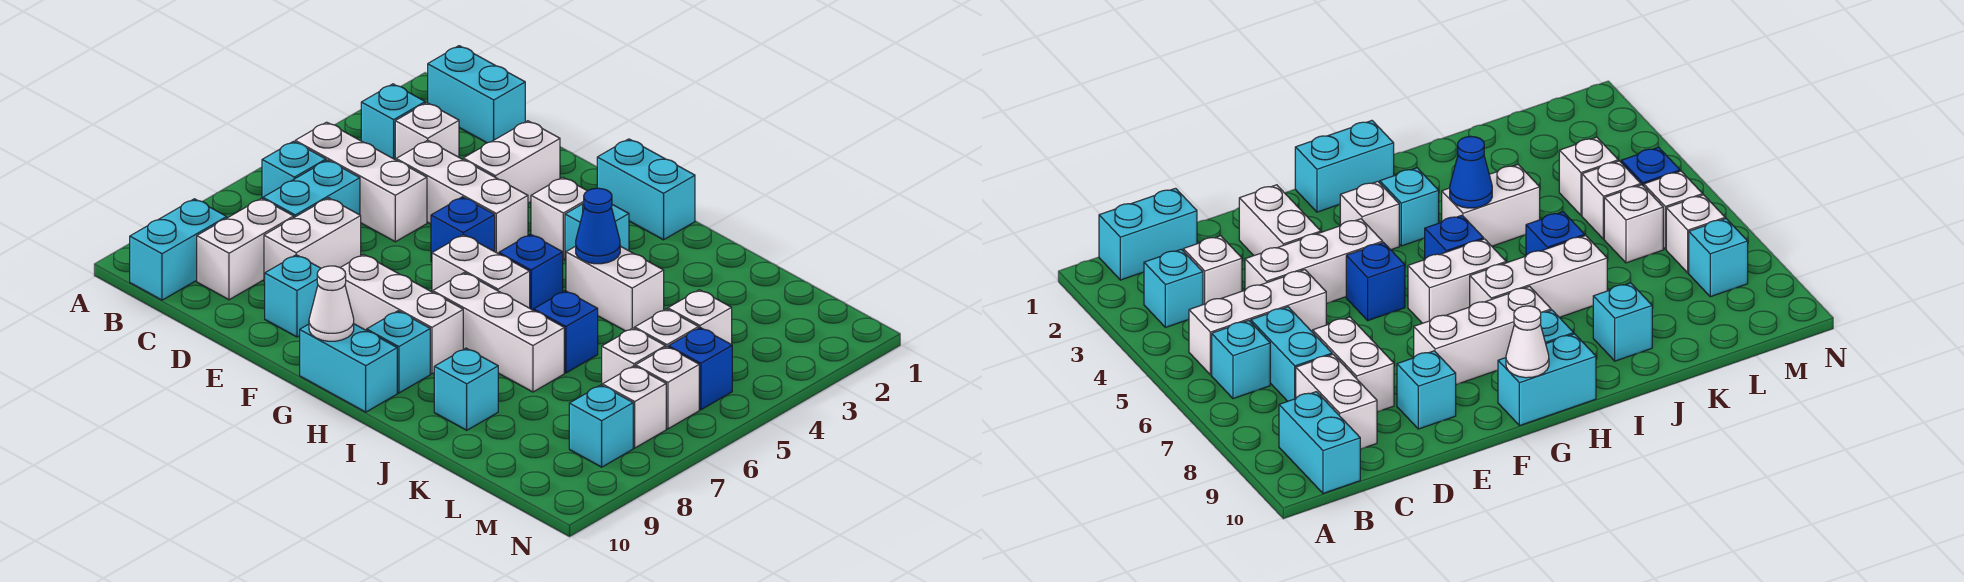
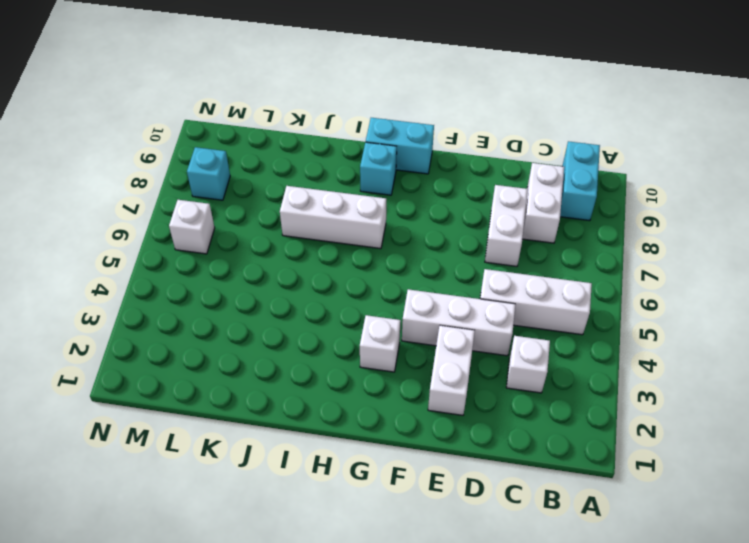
none -> cyan 1x2 brick [428,46,525,143]
none -> cyan 1x1 brick [361,84,425,159]
none -> cyan 1x1 brick [262,141,326,199]
none -> cyan 1x2 brick [263,160,360,217]

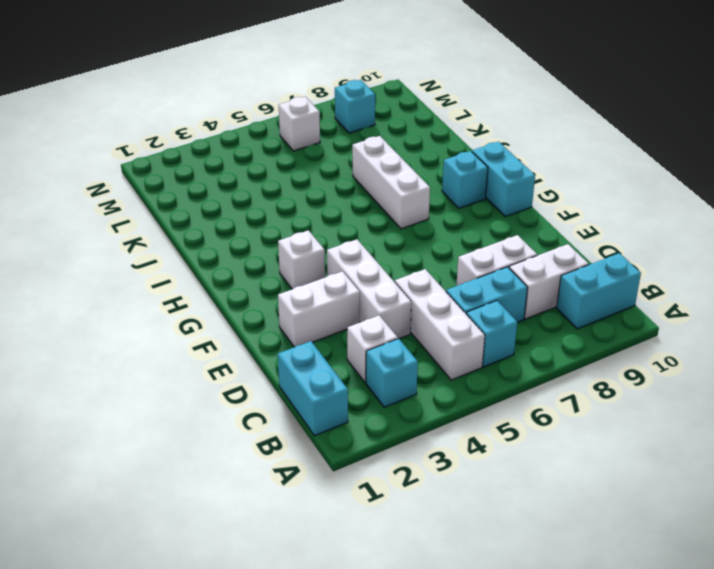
none -> cyan 1x1 brick [265,255,321,337]
none -> blue 1x1 brick [431,197,495,262]
none -> white 1x3 brick [340,254,463,374]
none -> cyan 1x2 brick [597,139,695,240]

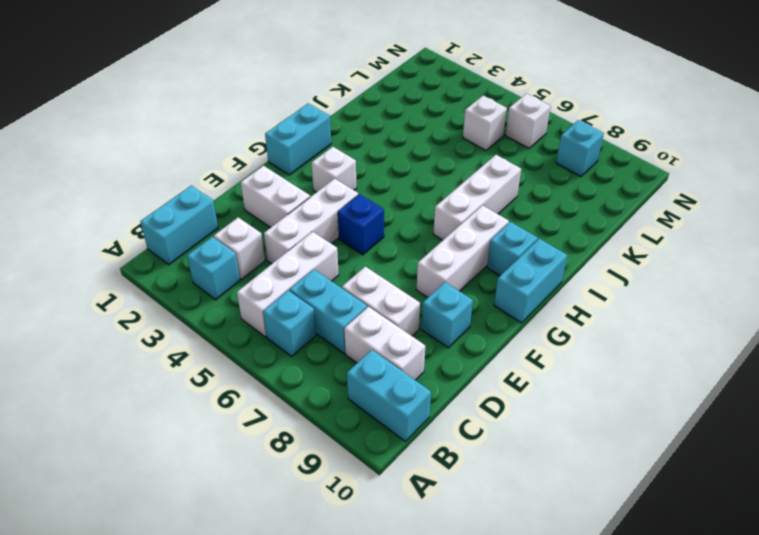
none -> white 1x2 brick [432,235,530,308]
none -> cyan 1x1 brick [565,204,629,261]
none -> blue 1x1 brick [499,234,563,310]
none -> white 1x2 brick [566,246,664,331]

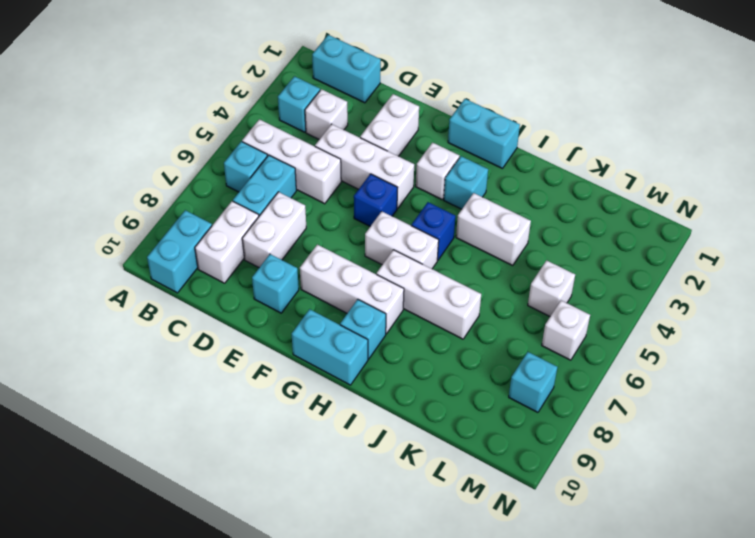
none -> blue 1x1 brick [534,291,598,373]
none -> cyan 1x1 brick [434,348,498,430]
none -> white 1x1 brick [668,290,732,345]
none -> white 1x1 brick [602,328,665,384]

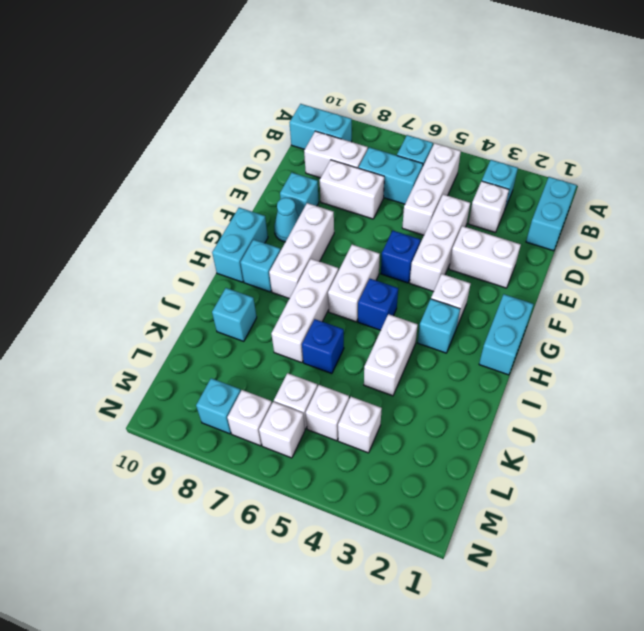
cyan 1x1 cone [274,198,299,242] -> none
none -> blue 1x1 brick [669,328,732,410]
none -> white 1x1 cone [309,266,354,341]
none -> blue 1x1 cone [576,188,620,264]

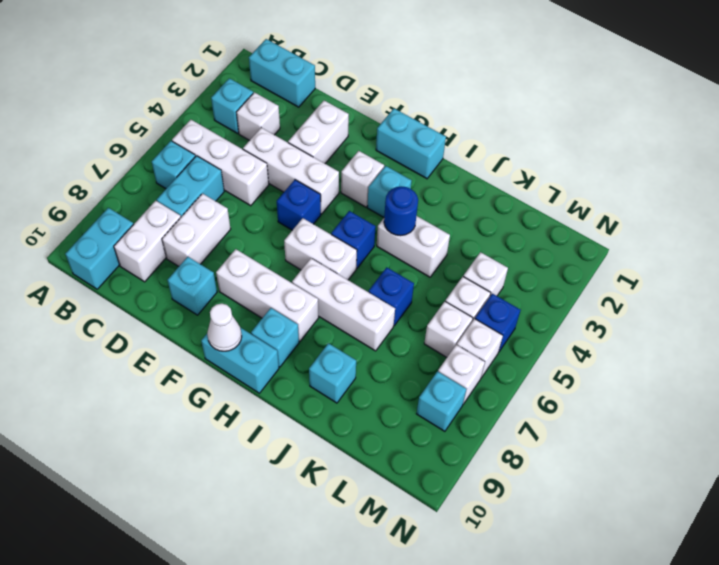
blue 1x1 round brick [384,186,418,236] -> blue 1x1 cone [576,188,620,264]

